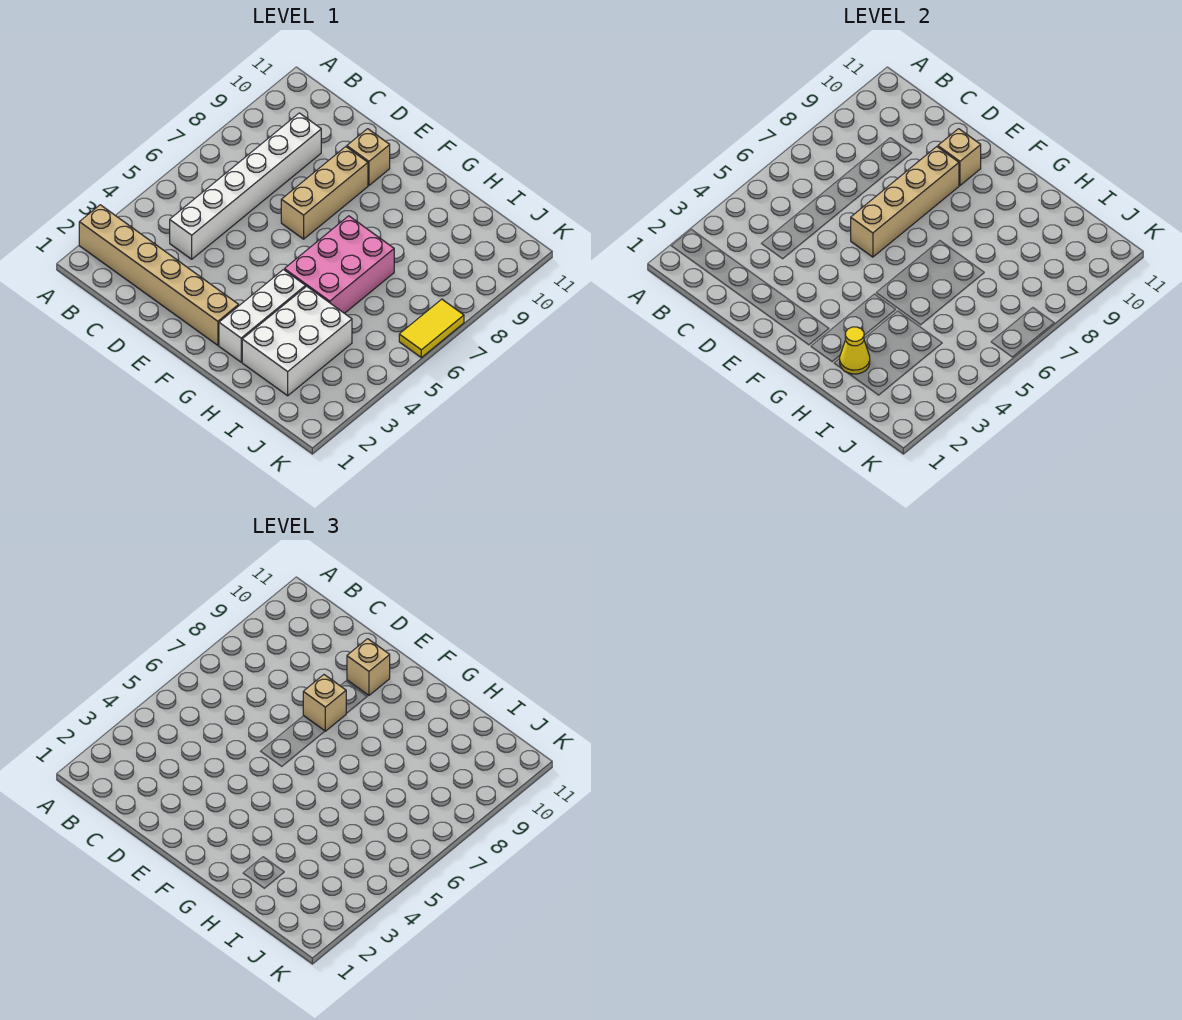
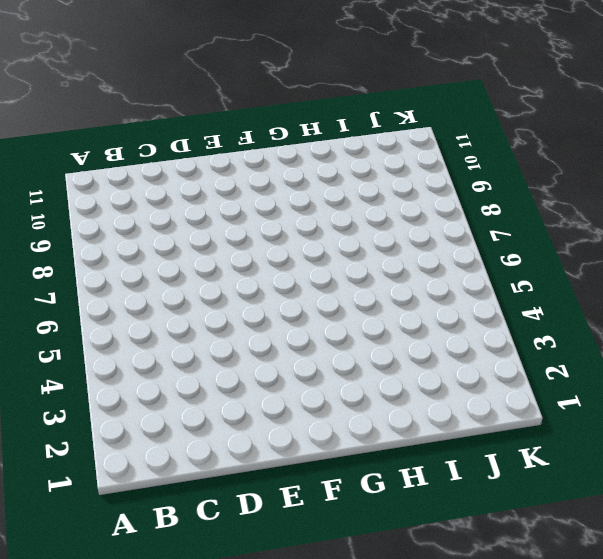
none -> tan 1x6 brick [79,205,239,345]
none -> white 1x6 brick [170,113,321,259]
none -> tan 1x3 brick [281,147,368,239]

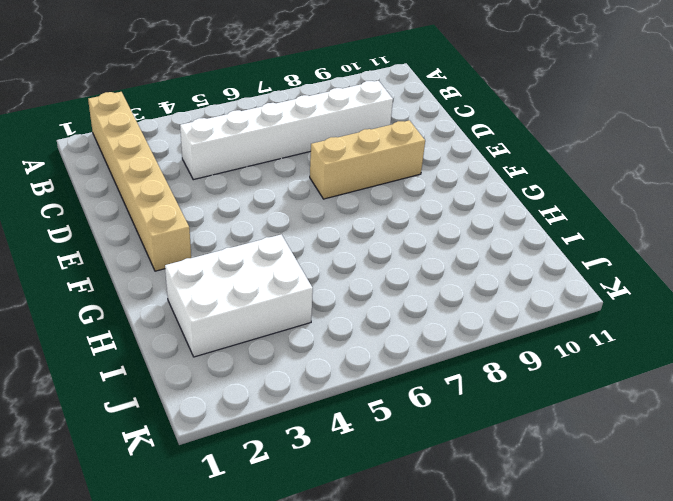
none -> tan 1x1 brick [347,129,390,185]
none -> white 1x3 brick [219,270,306,362]
none -> pink 2x3 brick [284,216,394,313]

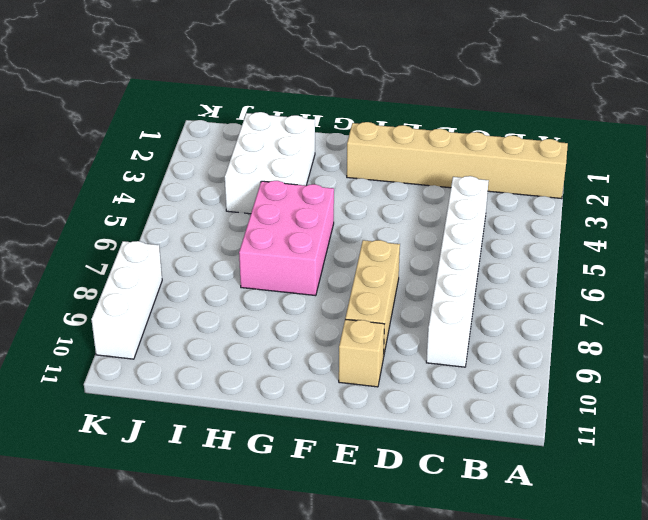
white 1x3 brick [91,241,162,359] -> white 1x3 brick moved to [219,270,306,362]
none -> yellow 1x2 tile [399,299,464,358]
none -> tan 1x4 brick [851,147,959,257]
none -> tan 1x1 brick [938,129,981,185]

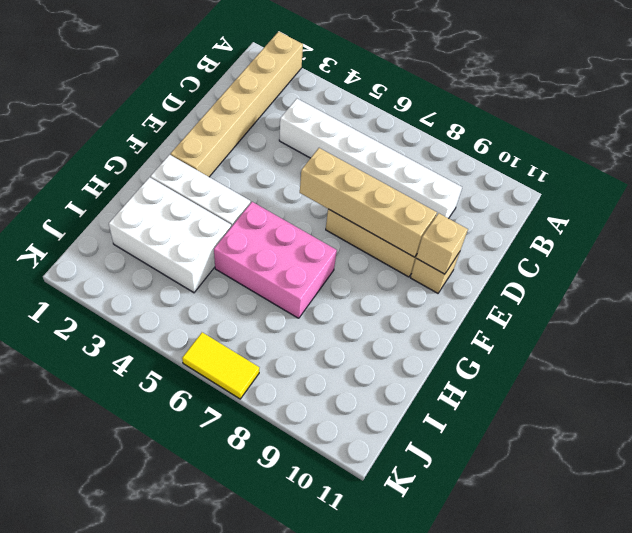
none -> yellow 1x1 cone [840,327,870,374]
none -> tan 1x1 brick [303,675,346,731]
none -> tan 1x1 brick [347,639,390,695]

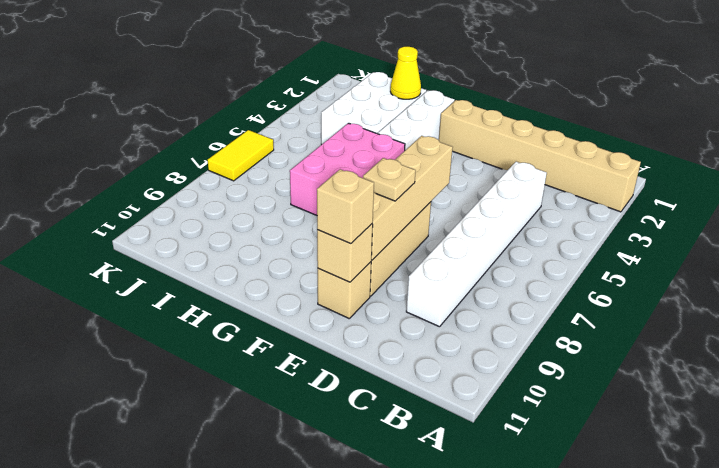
tan 1x1 plate [363,158,416,201] -> tan 1x1 brick [303,675,346,731]

